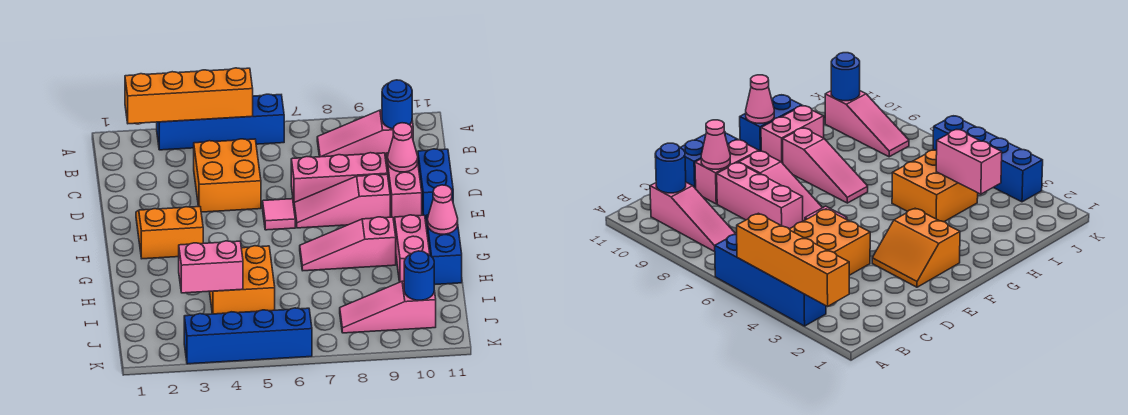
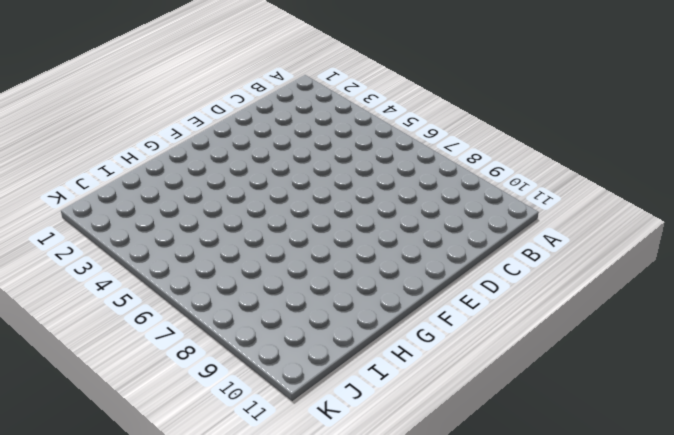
none -> blue 1x4 brick [157,94,284,150]
none -> pink 1x3 slope [317,110,413,158]
none -> orange 2x2 brick [194,139,261,212]

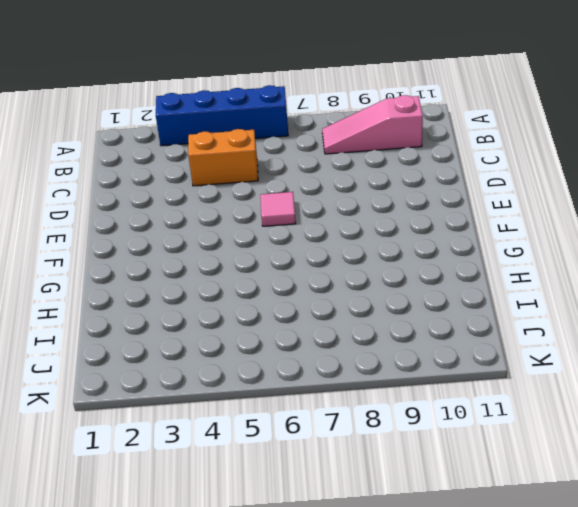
orange 1x2 brick [188,129,258,186] -> orange 2x2 brick [194,139,261,212]
none -> pink 1x3 brick [291,153,387,203]
none -> pink 1x2 brick [386,153,422,222]
none -> blue 1x2 brick [418,149,453,220]

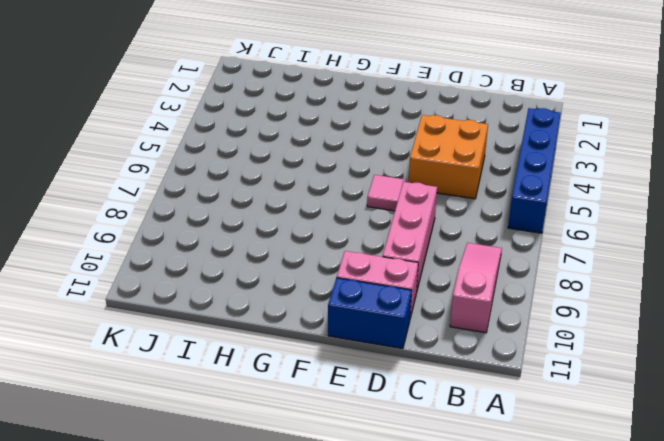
none -> orange 2x2 slope [136,207,203,259]
none -> pink 1x3 slope [294,174,390,228]
none -> pink 1x3 slope [300,217,396,271]

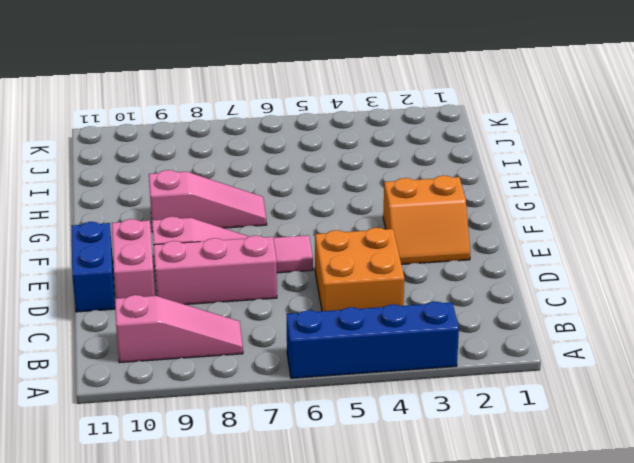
none -> pink 1x2 brick [395,215,430,282]
none -> blue 1x2 brick [426,215,462,285]
none -> orange 2x2 brick [209,246,275,314]

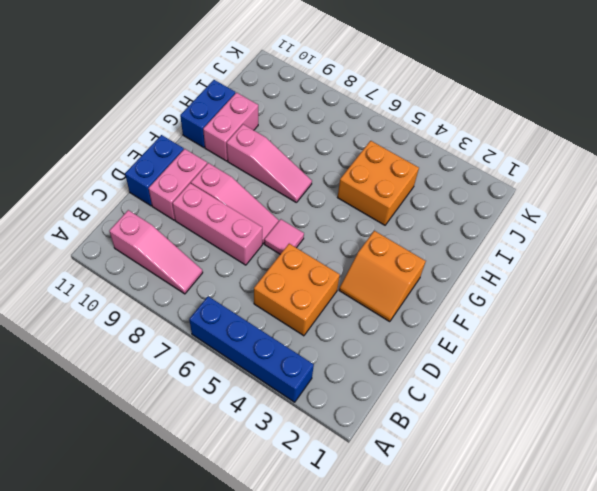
none -> pink 1x3 slope [340,281,436,333]
none -> blue 1x4 brick [184,308,312,364]
none -> orange 1x4 brick [125,68,253,124]

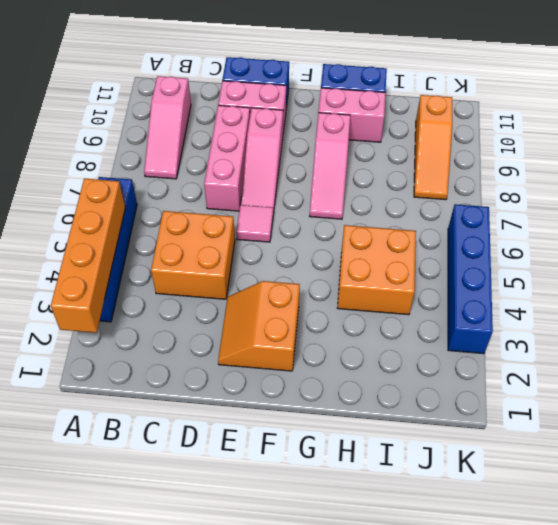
orange 1x3 slope [414,95,452,200] -> pink 1x3 slope [340,281,436,333]
none -> blue 1x1 round brick [382,80,412,129]
none -> pink 1x1 cone [388,123,418,172]
none -> pink 1x1 cone [428,185,458,234]

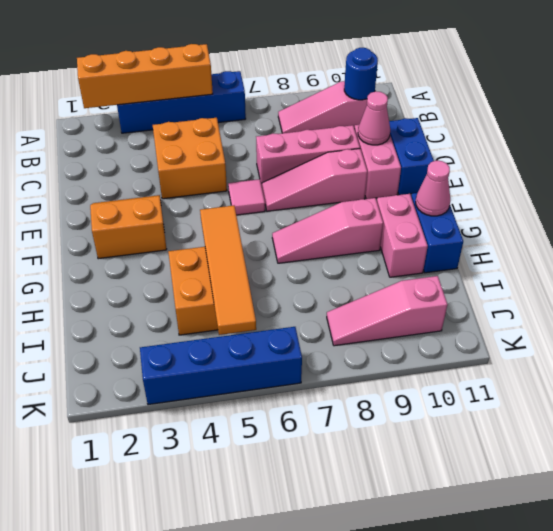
orange 1x4 tile [200,205,256,335] -> none
none -> pink 1x2 brick [179,241,243,293]
none -> blue 1x1 round brick [404,251,434,300]

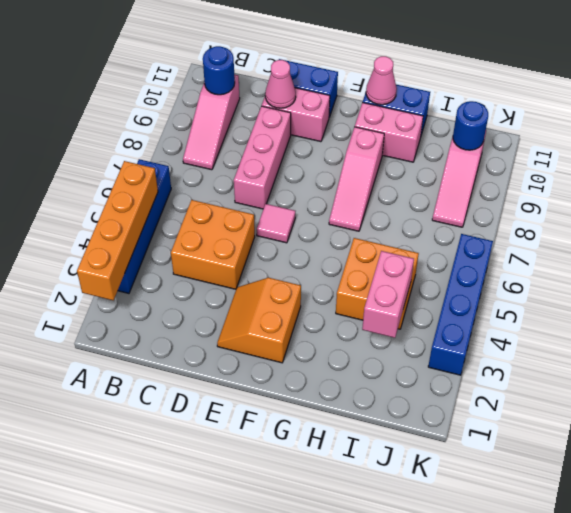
none -> pink 1x3 slope [294,174,390,228]

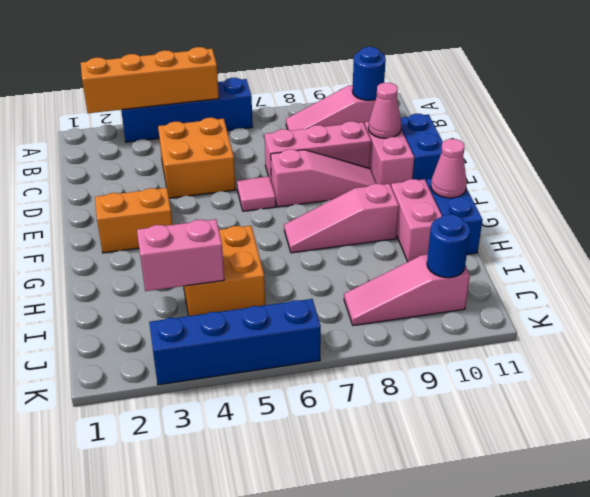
pink 1x3 slope [271,149,376,207] -> pink 1x3 slope turned to [294,174,390,228]

